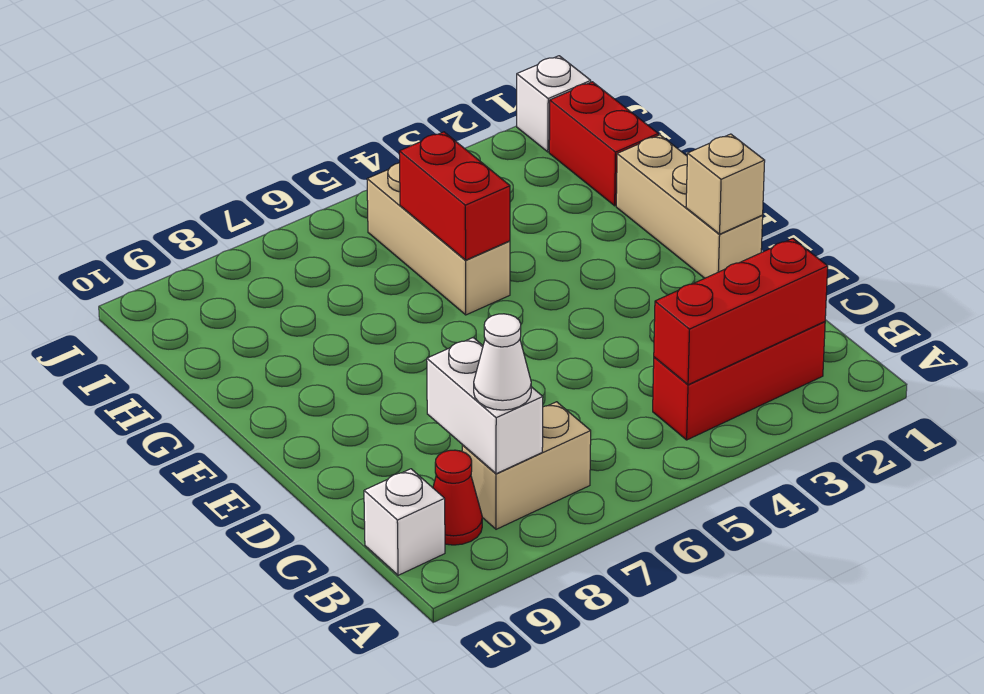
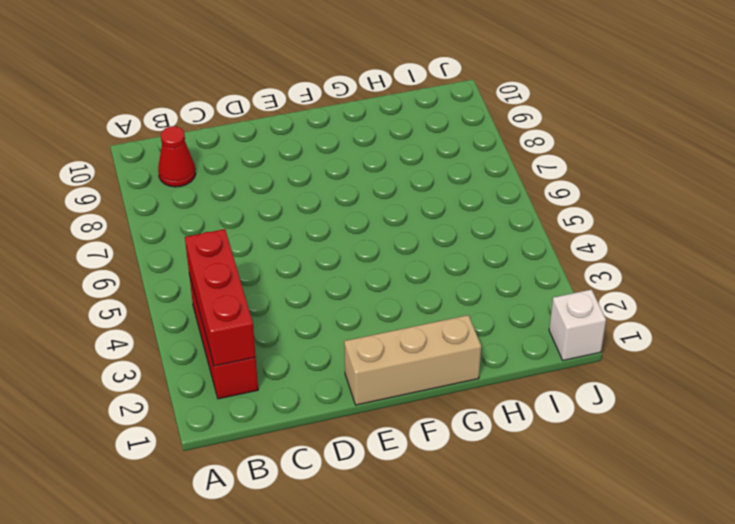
none -> tan 1x2 brick [462,402,591,529]
none -> white 1x1 brick [364,469,445,575]
none -> tan 1x3 brick [367,163,510,315]

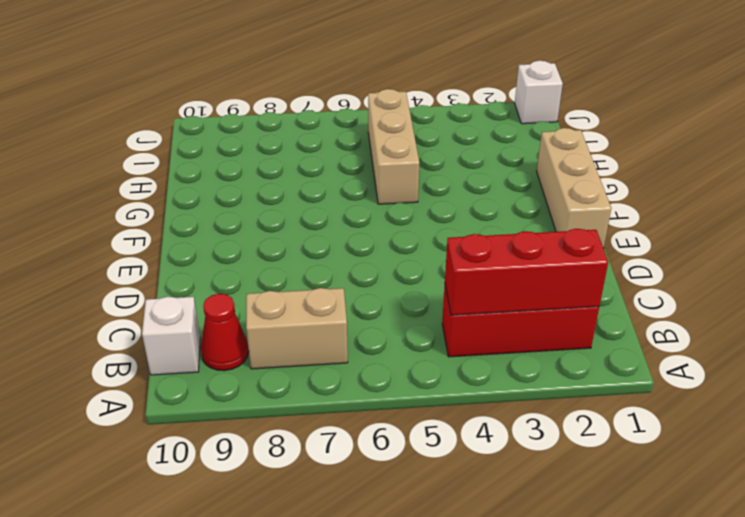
none -> red 1x2 brick [549,82,658,206]
none -> white 1x2 brick [427,338,543,474]
none -> tan 1x1 brick [686,134,765,234]

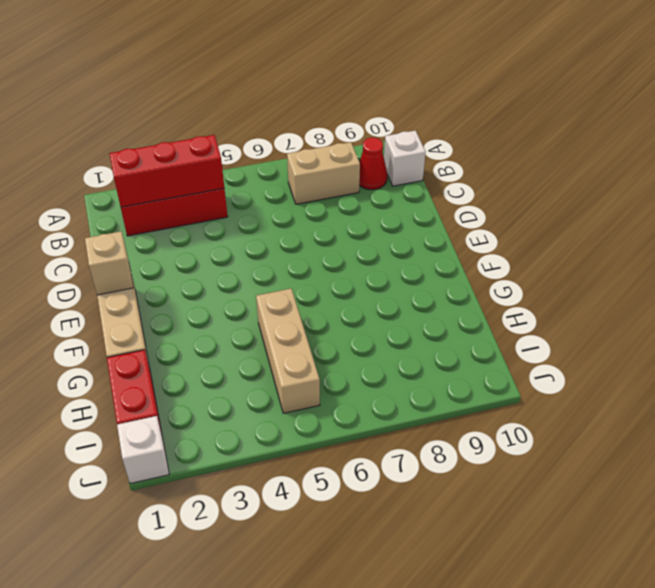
none -> white 1x2 brick [427,338,543,474]
none -> red 1x2 brick [399,132,510,260]
none -> white 1x1 cone [474,314,531,410]

